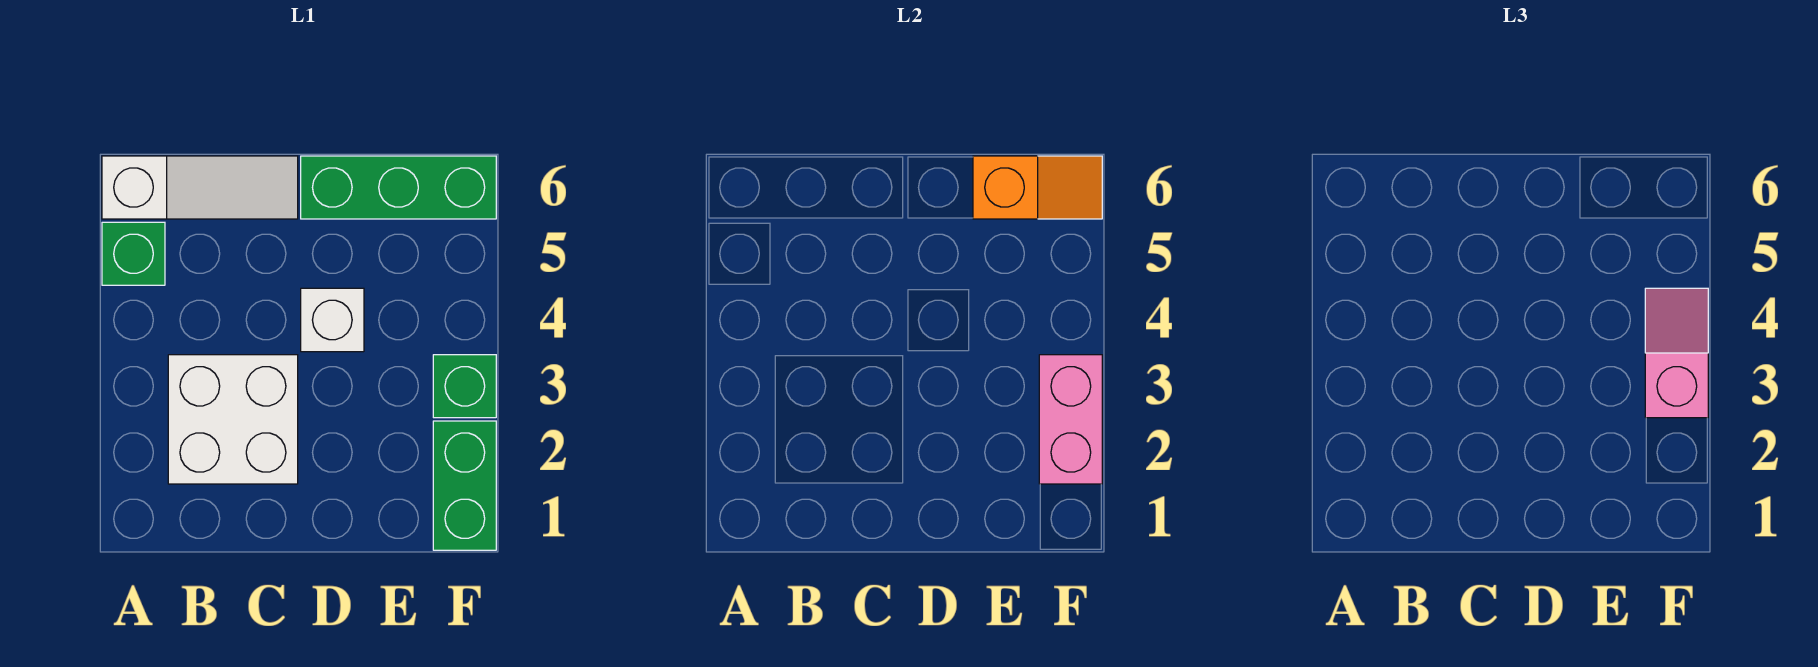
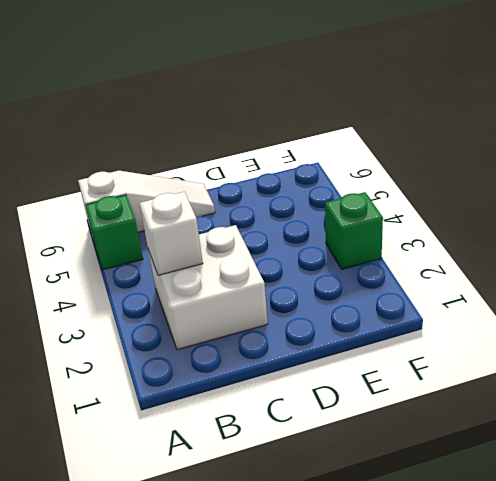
white 1x1 brick [139,192,203,275] -> white 1x1 brick moved to [301,288,364,352]
none -> green 1x3 brick [301,156,496,219]
none -> green 1x2 brick [433,421,496,550]

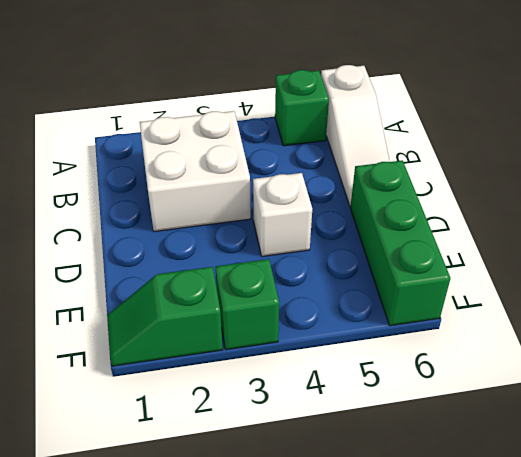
green 1x2 slope [107,267,223,366] -> green 1x2 brick [433,421,496,550]
none -> orange 1x2 slope [973,156,1102,219]
none -> pink 1x2 brick [1039,355,1102,484]

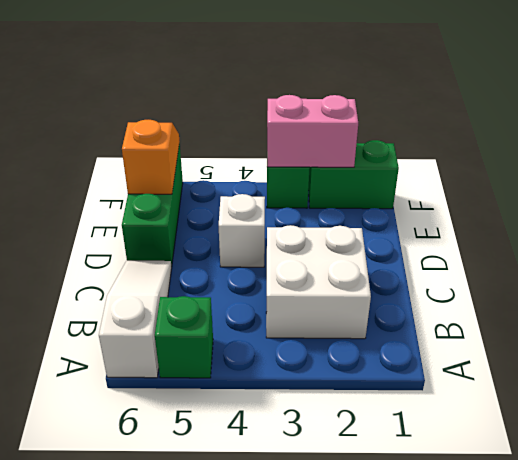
none -> pink 1x2 slope [1645,288,1708,418]

